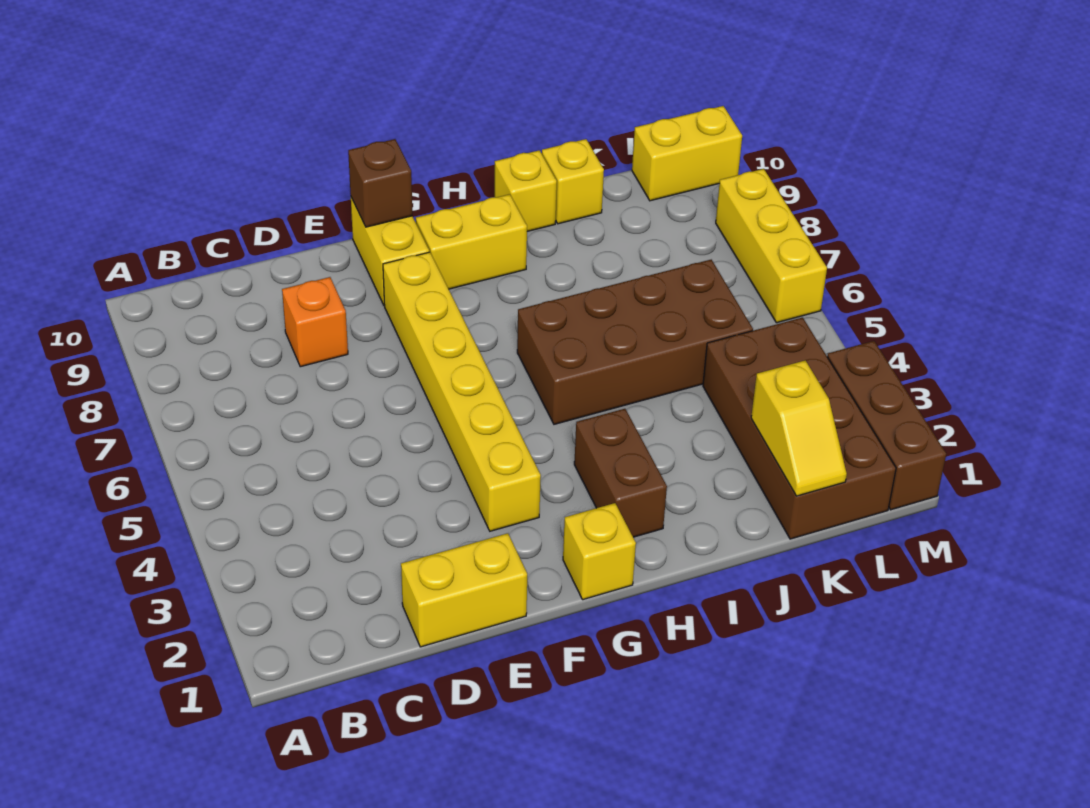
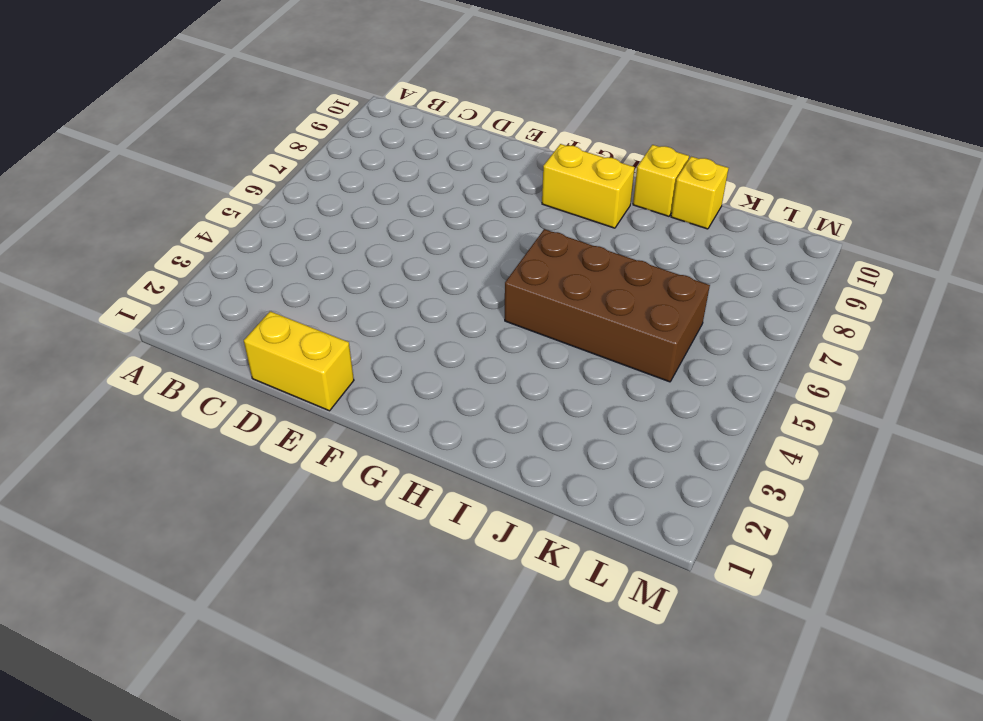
none -> orange 1x1 brick [282,277,348,367]
none -> yellow 1x6 brick [383,252,541,531]
none -> yellow 1x2 brick [351,198,429,306]

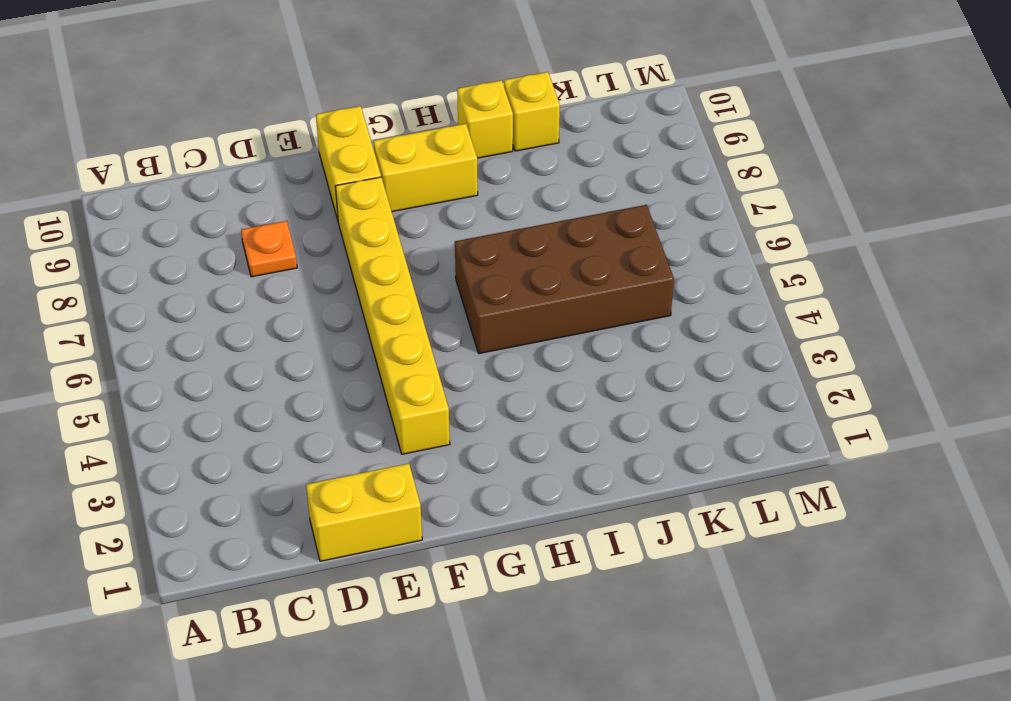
orange 1x1 plate [241,221,297,277] -> orange 1x1 brick [282,277,348,367]
none -> yellow 1x1 brick [563,503,636,600]
none -> brown 1x2 brick [574,409,667,537]
none -> brown 2x4 brick [703,318,896,539]

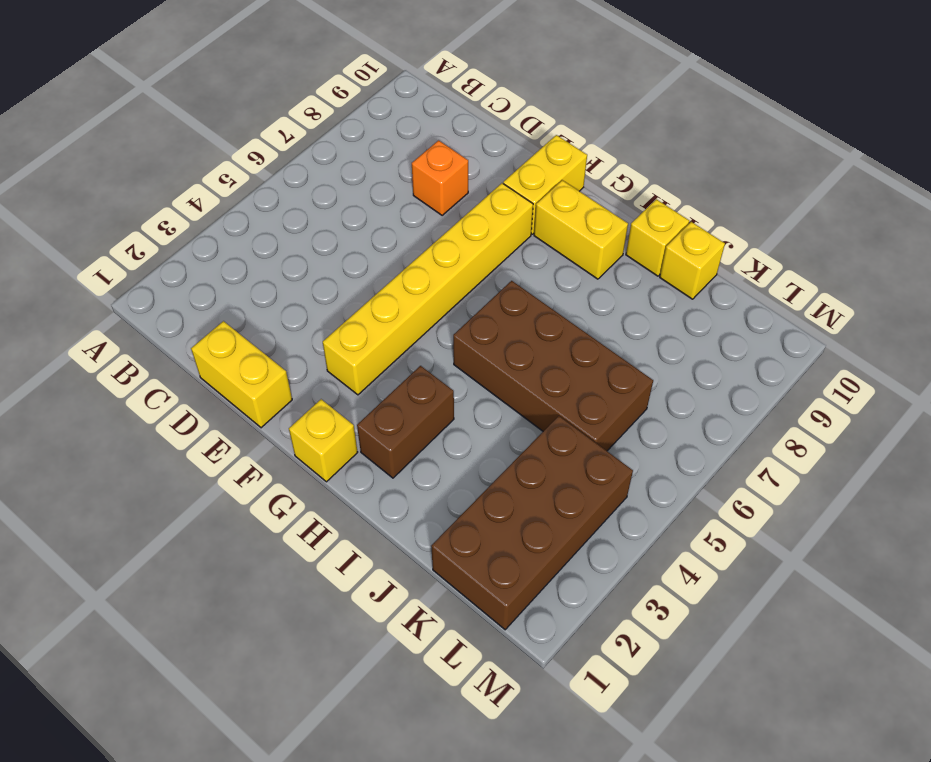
none -> yellow 1x2 brick [632,106,742,201]
none -> brown 1x3 brick [827,341,946,510]
none -> yellow 1x3 brick [716,169,827,323]

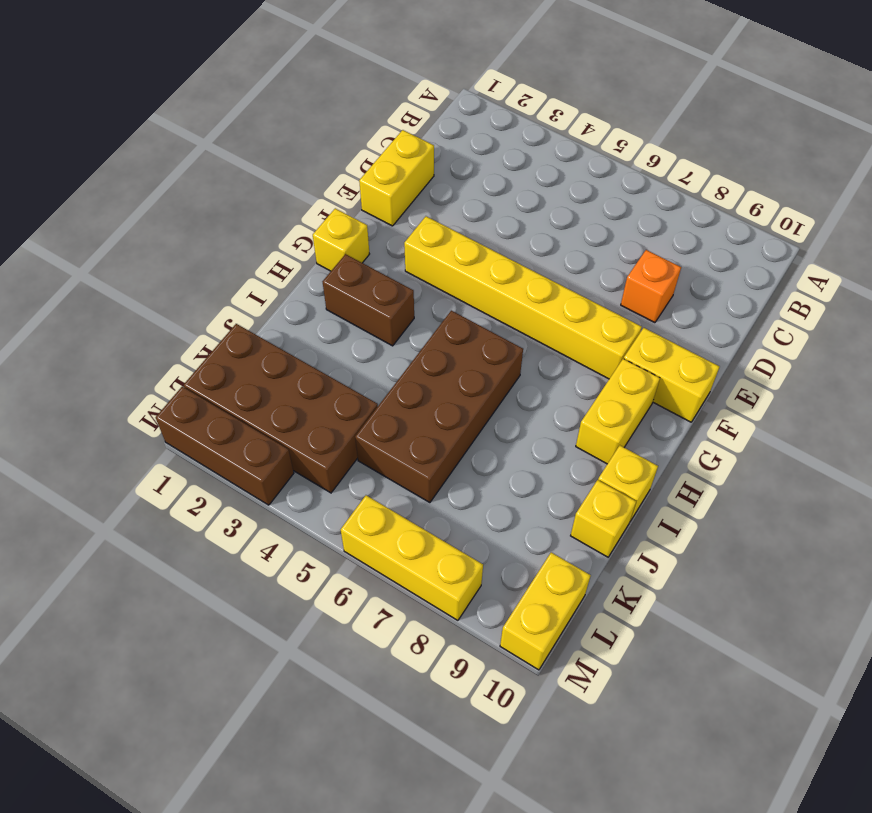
none -> brown 1x1 brick [348,139,412,227]
none -> yellow 1x2 slope [751,360,847,496]

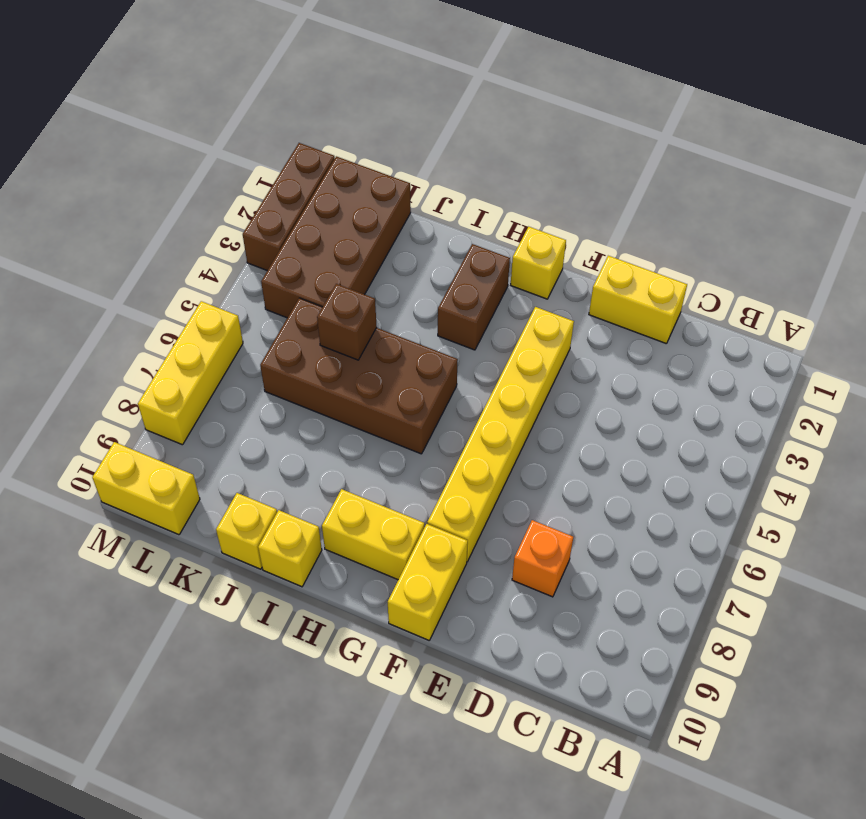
brown 1x1 brick [317,284,377,360] -> brown 1x1 brick moved to [348,139,412,227]
none -> yellow 1x2 slope [751,360,847,496]

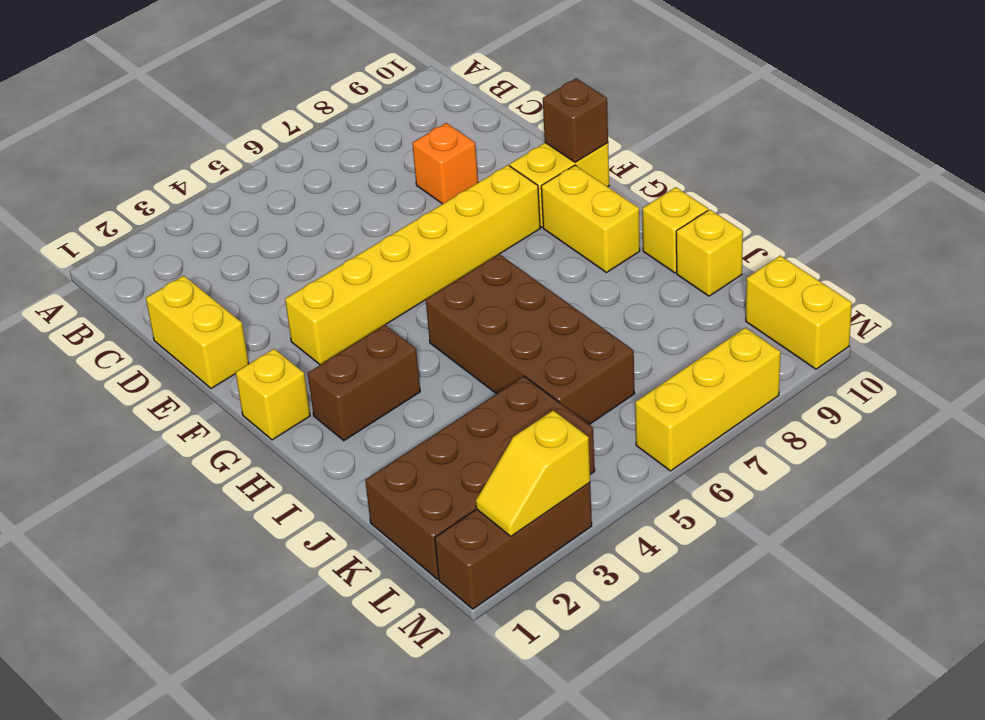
yellow 1x2 slope [476,410,590,536] -> yellow 1x2 slope moved to [751,360,847,496]

